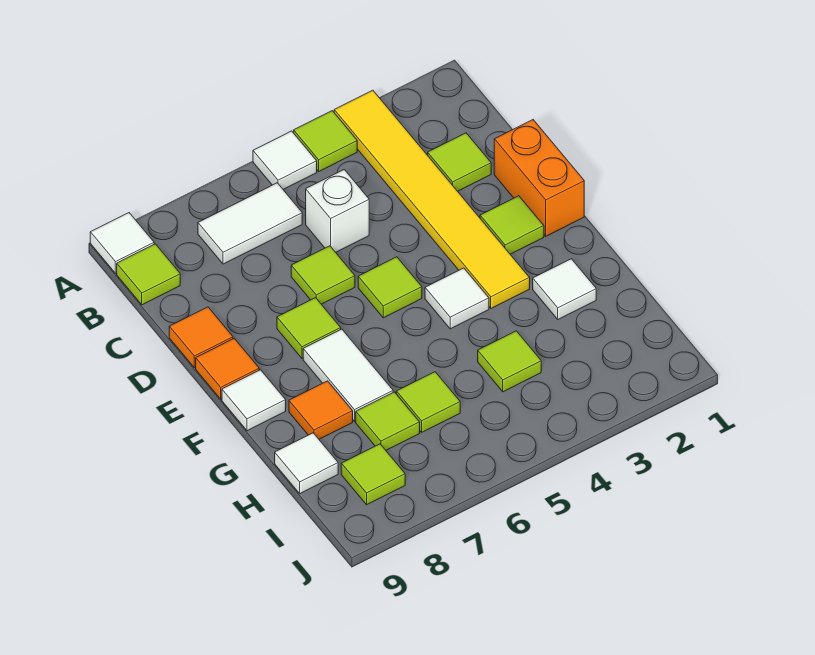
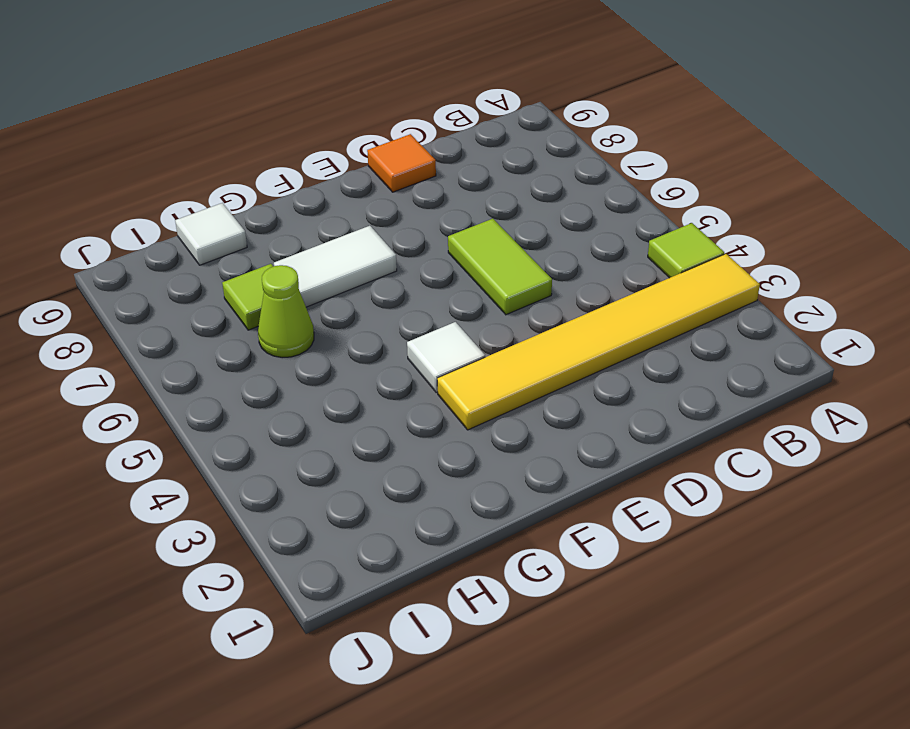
lime 1x2 tile [448,218,552,315] -> lime 1x1 tile [291,246,355,304]
lime 1x1 cone [258,265,314,358] -> lime 1x1 tile [396,372,460,432]
none -> white 1x1 tile [253,131,317,189]
none -> white 1x1 tile [90,213,154,273]
none -> white 1x2 tile [198,183,302,264]

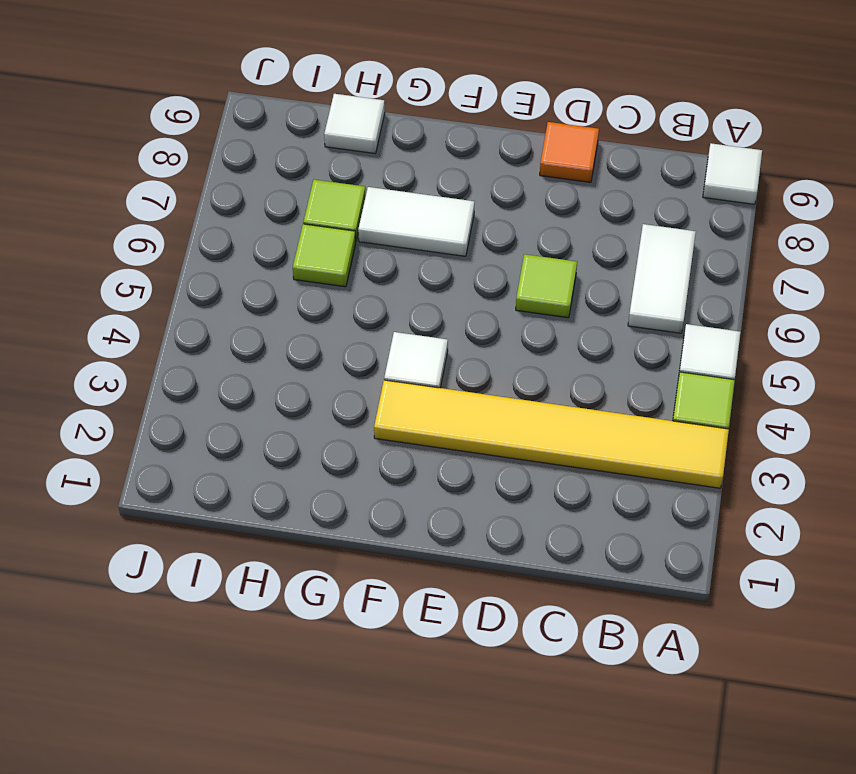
none -> lime 1x1 tile [117,244,180,305]
none -> lime 1x1 tile [428,133,491,191]
none -> white 1x1 brick [306,170,369,252]

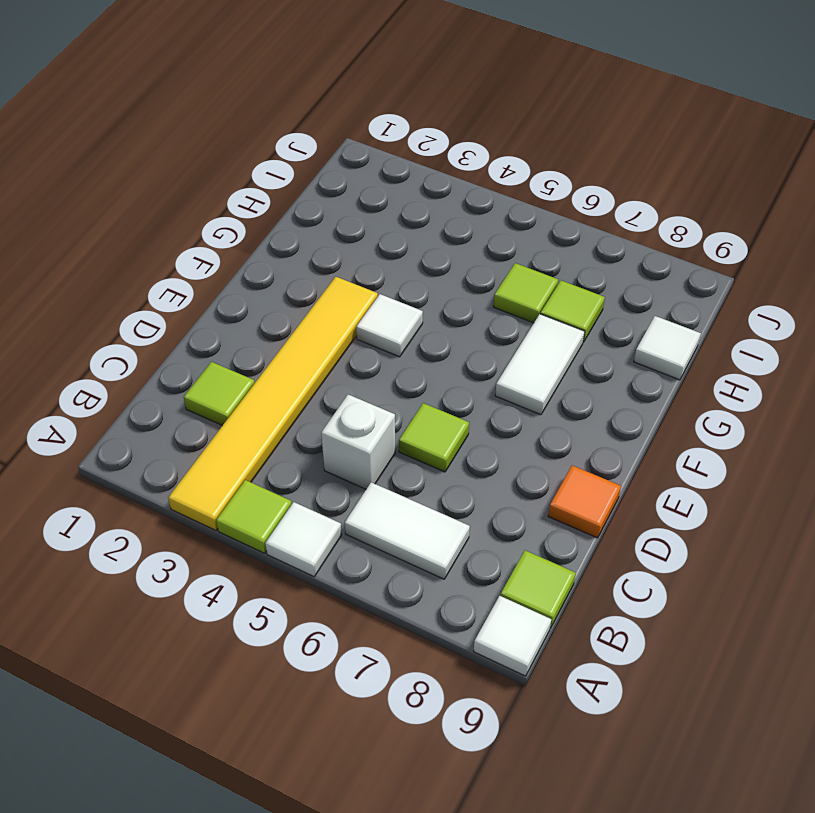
none -> orange 1x2 brick [494,120,584,236]
none -> lime 1x1 tile [480,196,544,254]
none -> lime 1x1 tile [358,257,422,318]

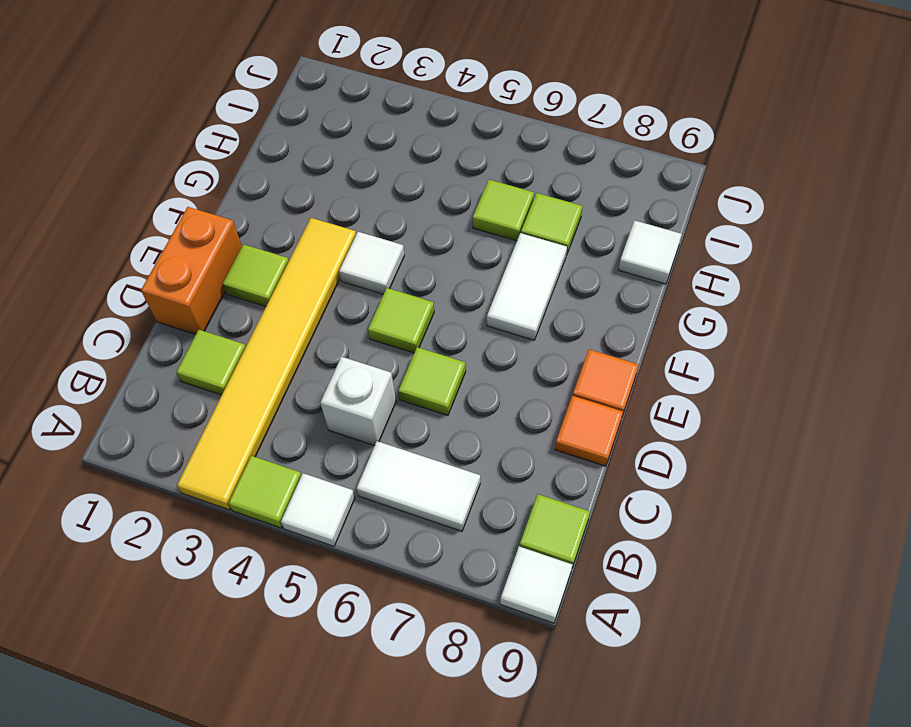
none -> lime 1x1 tile [277,298,341,358]
none -> white 1x1 tile [222,370,286,431]
none -> white 1x1 tile [533,259,596,319]

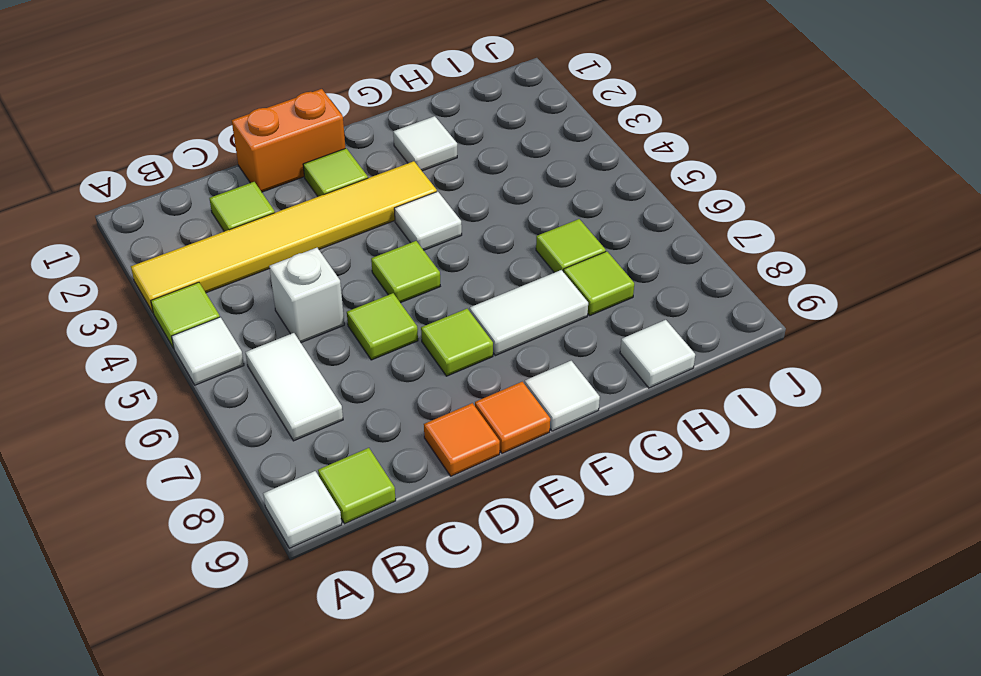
none -> orange 1x1 tile [289,381,353,439]
none -> lime 1x1 tile [478,331,541,392]
none -> lime 1x1 tile [341,444,405,505]

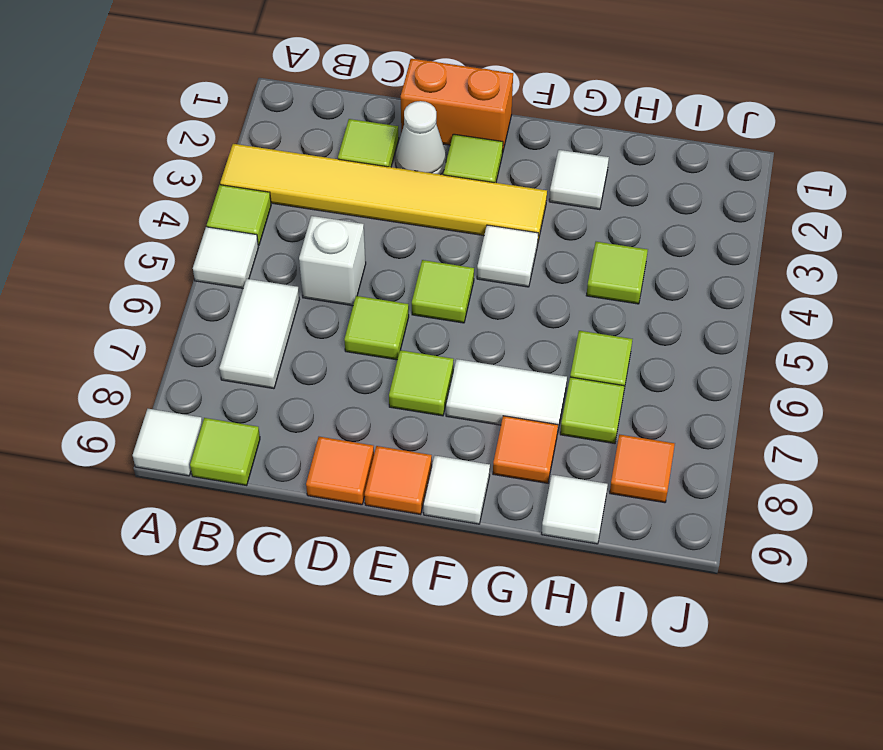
white 1x1 cone [395,101,446,175] -> none
orange 1x1 tile [610,434,675,503] -> lime 1x1 tile [341,444,405,505]

